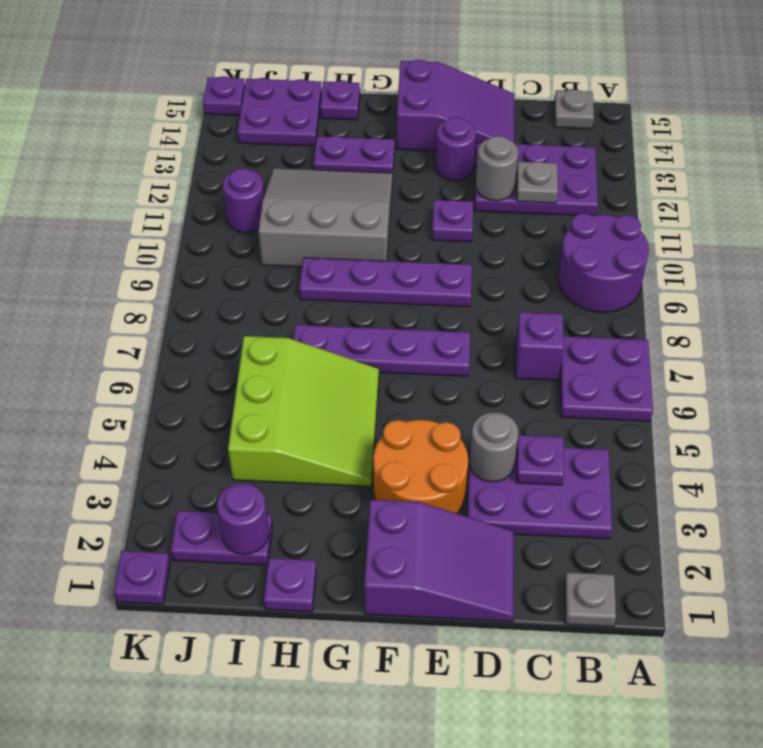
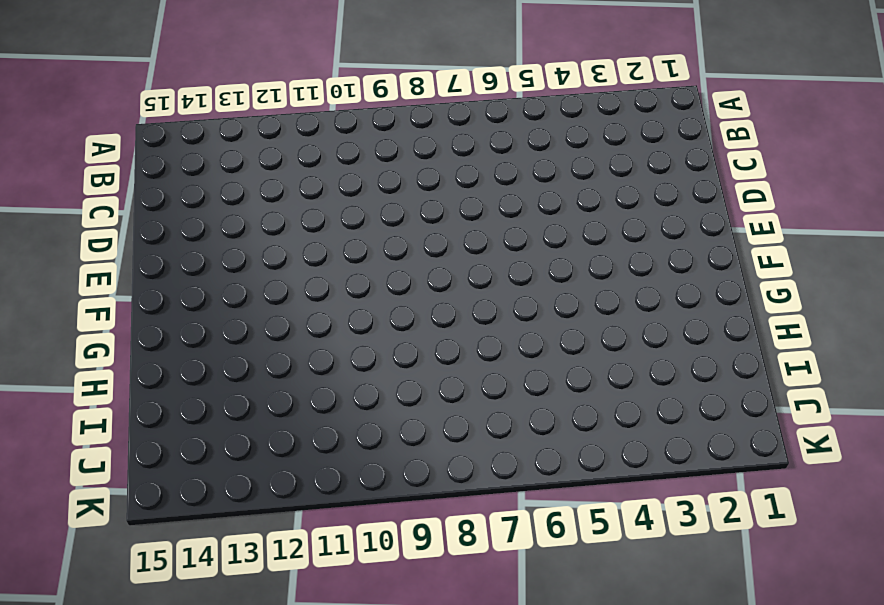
none -> purple 2x2 plate [560,336,653,421]
none -> purple 2x2 round brick [558,213,649,312]
none -> grey 1x1 plate [565,572,616,627]

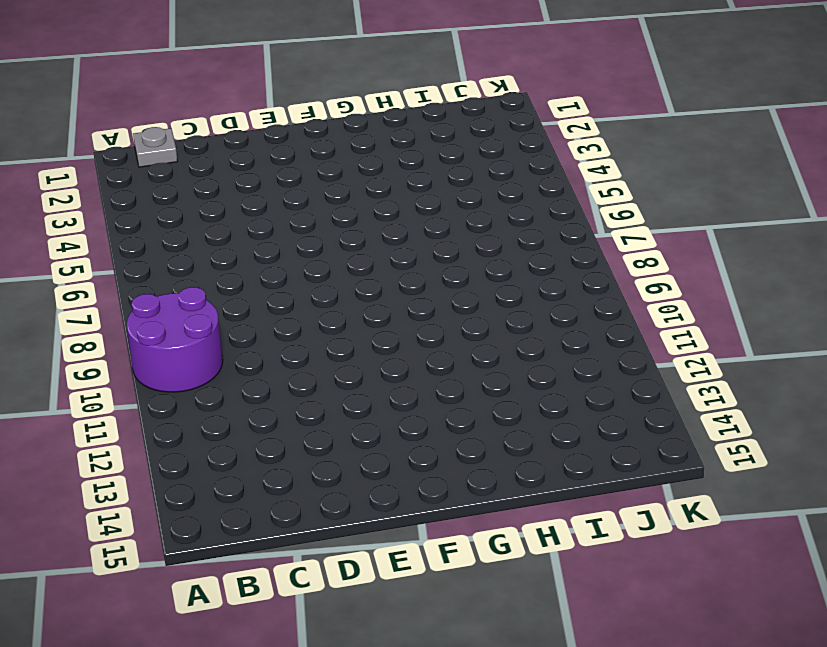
none -> purple 2x2 plate [560,336,653,421]
none -> purple 2x3 plate [467,443,612,539]
none -> purple 2x3 plate [474,143,598,216]

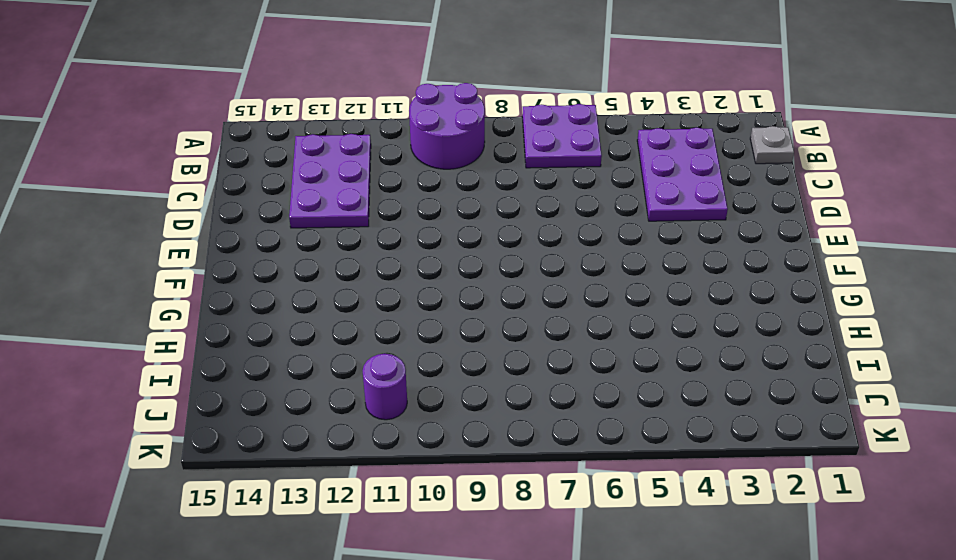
none -> grey 1x1 plate [554,90,594,129]
none -> purple 1x1 brick [515,312,563,380]
none -> purple 2x3 slope [364,500,514,622]

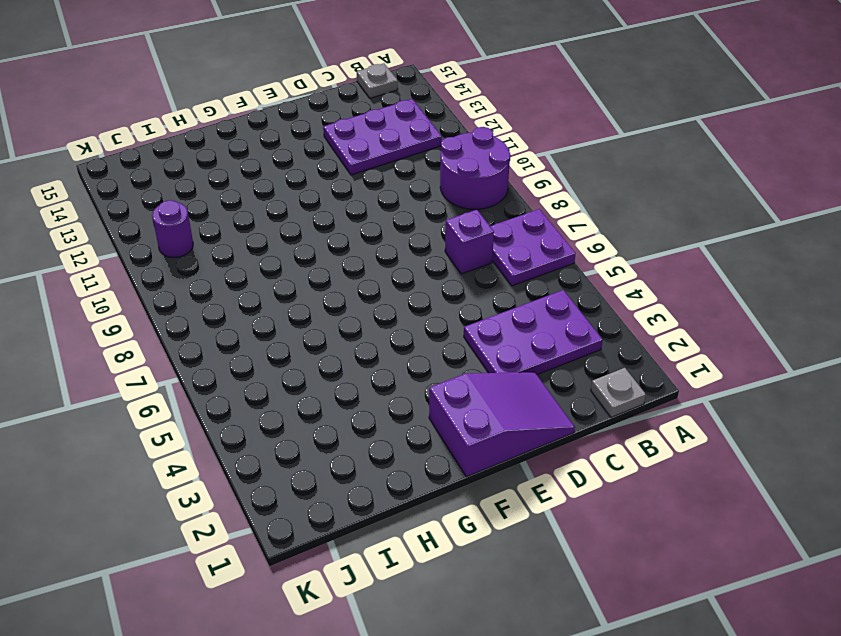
none -> purple 2x3 slope [396,60,514,152]
none -> orange 2x2 round brick [373,420,468,513]
none -> purple 1x4 plate [294,325,470,376]

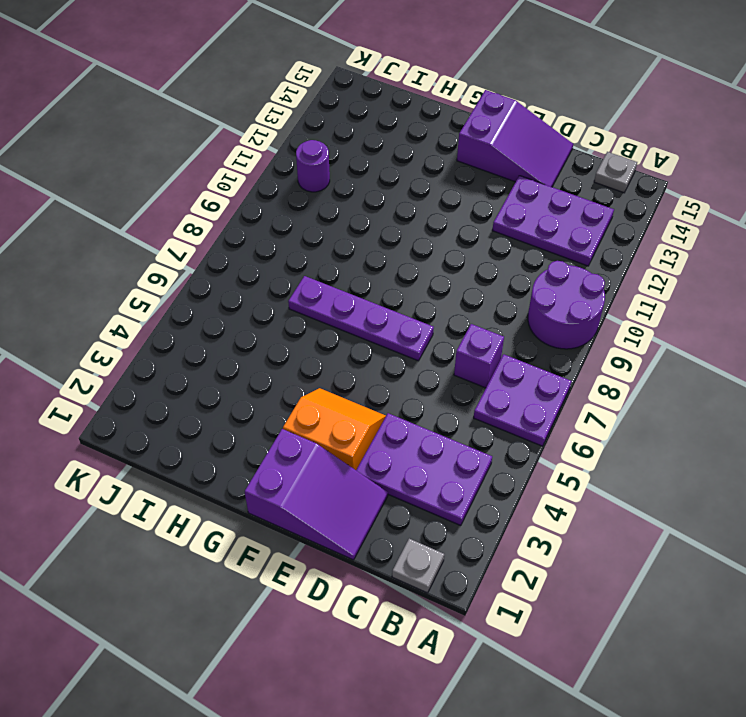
orange 2x2 slope [283,388,386,470] -> orange 2x2 round brick [373,420,468,513]
none -> purple 1x4 plate [299,258,472,307]
none -> purple 1x1 plate [432,200,473,242]
none -> purple 1x1 round brick [435,117,476,180]

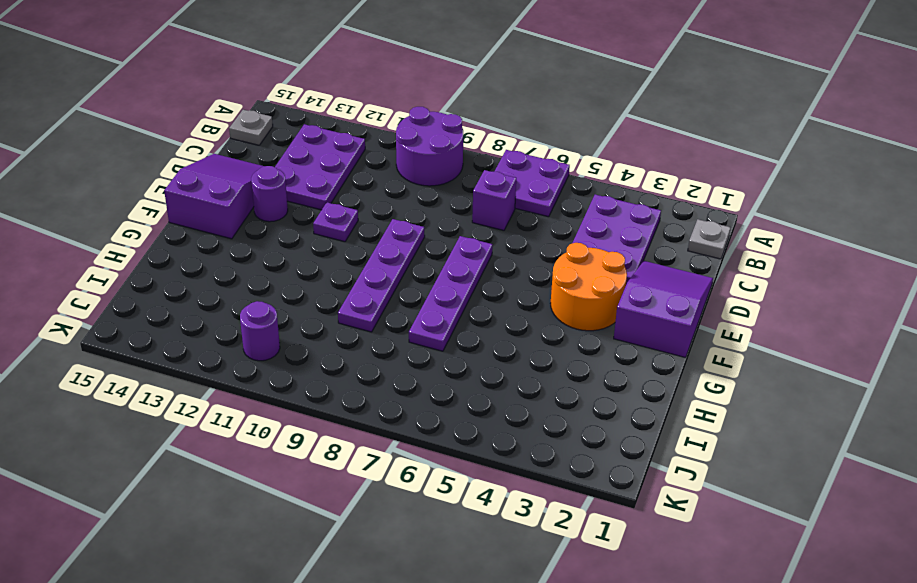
none -> lime 3x3 slope [228,336,379,486]
none -> grey 3x3 slope [258,168,393,267]
none -> purple 1x2 plate [314,136,395,173]

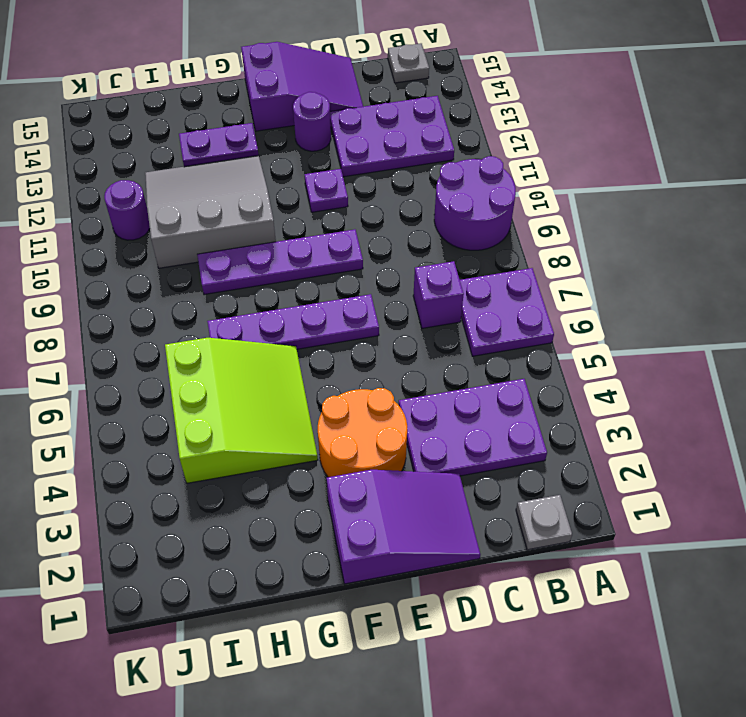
none -> purple 1x1 plate [264,558,316,612]
none -> purple 1x1 plate [320,81,360,120]
none -> purple 1x2 plate [171,511,272,565]

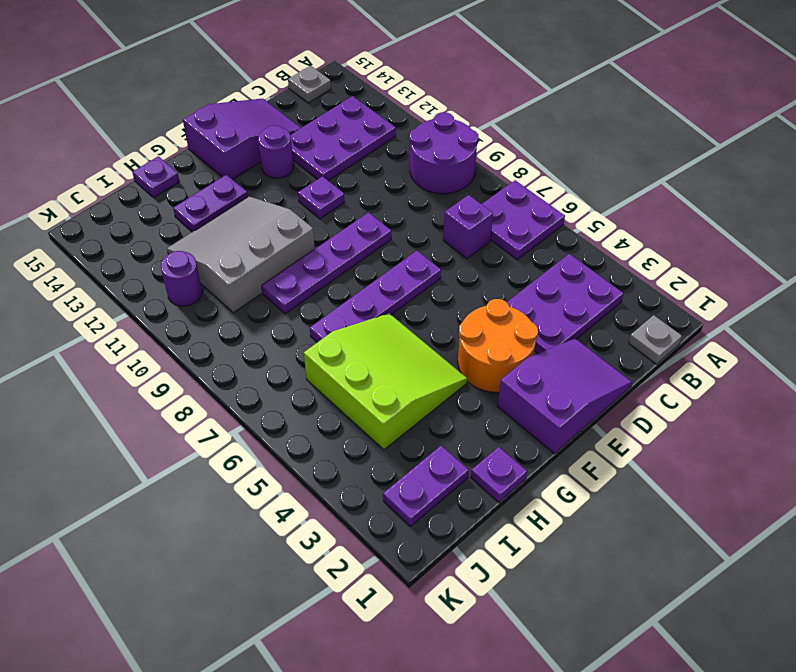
none -> purple 2x2 plate [238,78,322,146]
none -> purple 1x1 plate [114,551,170,604]
none -> purple 1x1 plate [203,76,245,115]

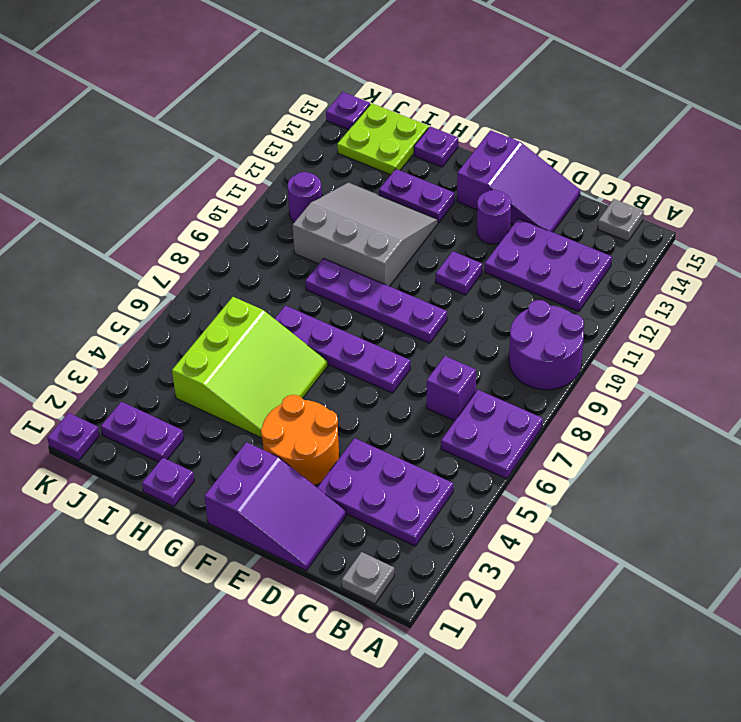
lime 2x2 plate [337,103,429,175] -> purple 2x2 plate [238,78,322,146]
none -> purple 1x1 plate [517,435,564,485]
none -> grey 1x1 plate [517,162,558,203]
none -> grey 1x1 round brick [469,412,519,482]

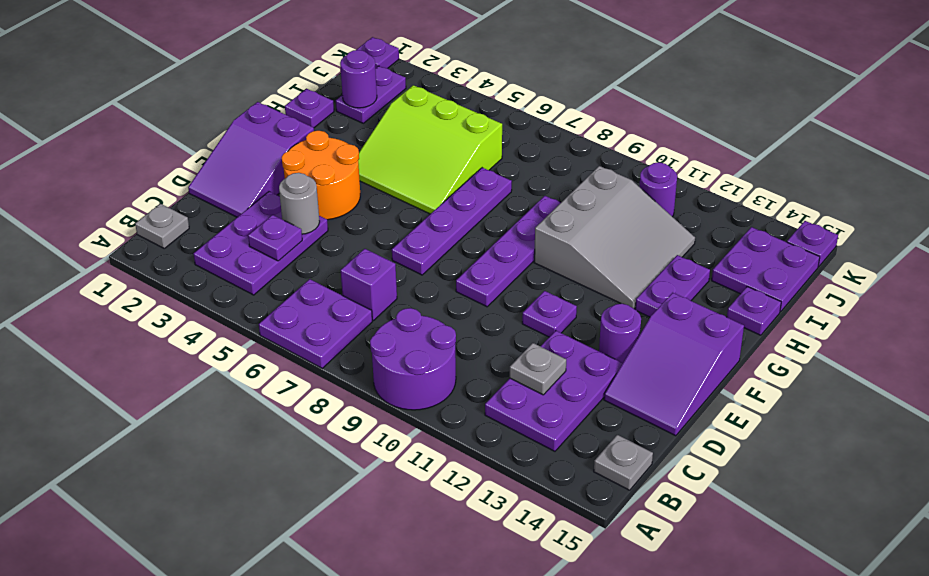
none -> grey 1x1 round brick [476,136,518,201]

